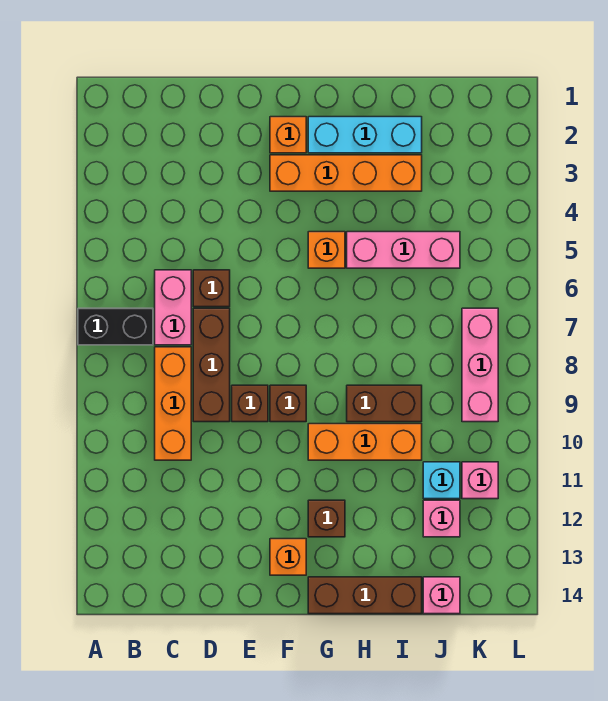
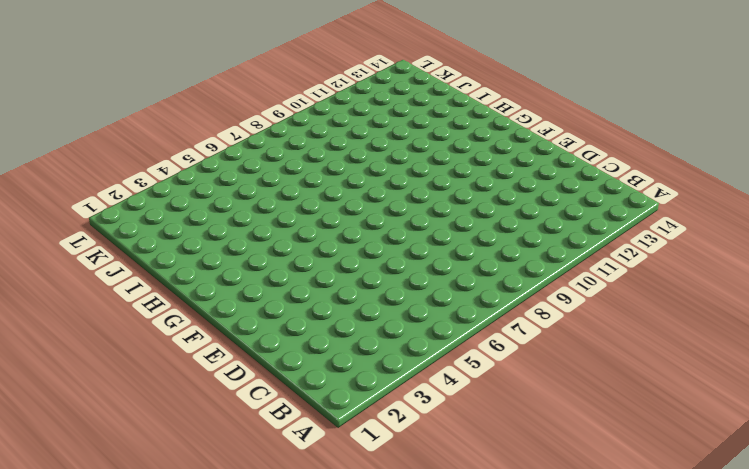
none -> black 1x2 brick [78,308,153,345]
none -> pink 1x2 brick [155,270,191,345]
none -> orange 1x3 brick [155,347,191,460]

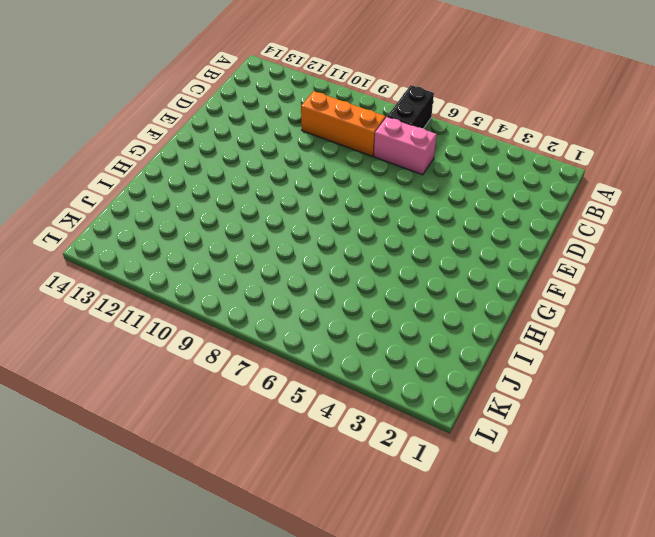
none -> brown 1x1 brick [193,270,230,307]
none -> brown 1x3 brick [193,308,230,422]
none -> brown 1x1 brick [232,385,268,422]

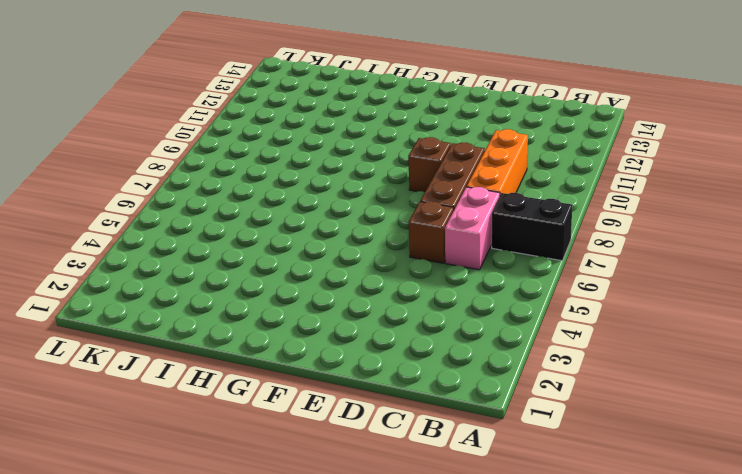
none -> orange 1x1 brick [270,117,306,153]
none -> orange 1x4 brick [270,155,422,191]
none -> brown 1x1 brick [270,385,306,422]

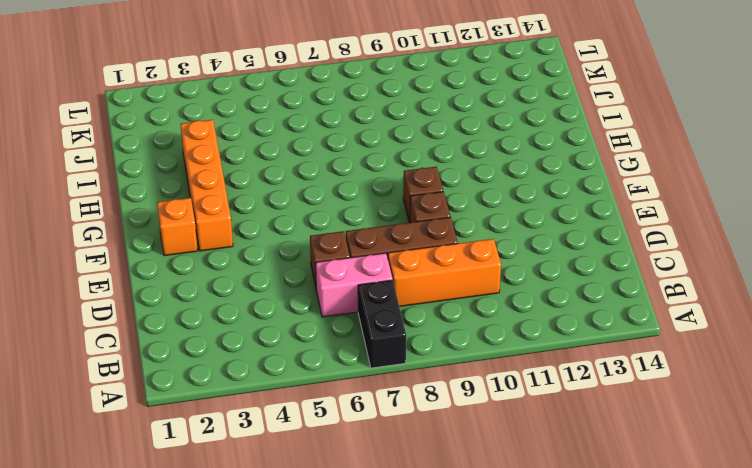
none -> orange 1x1 brick [270,539,306,575]
none -> cyan 1x3 brick [308,117,422,153]
none -> orange 1x1 brick [308,232,345,268]

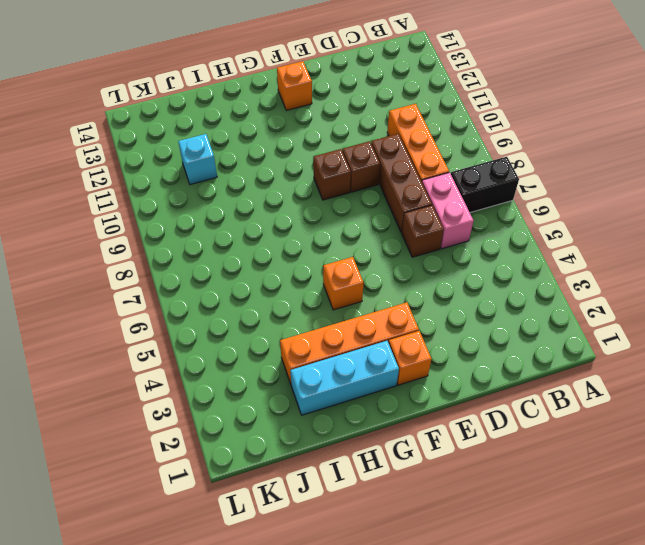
none -> orange 1x3 brick [308,424,422,460]
none -> brown 1x1 brick [308,500,345,537]
none -> brown 1x3 brick [308,577,422,614]

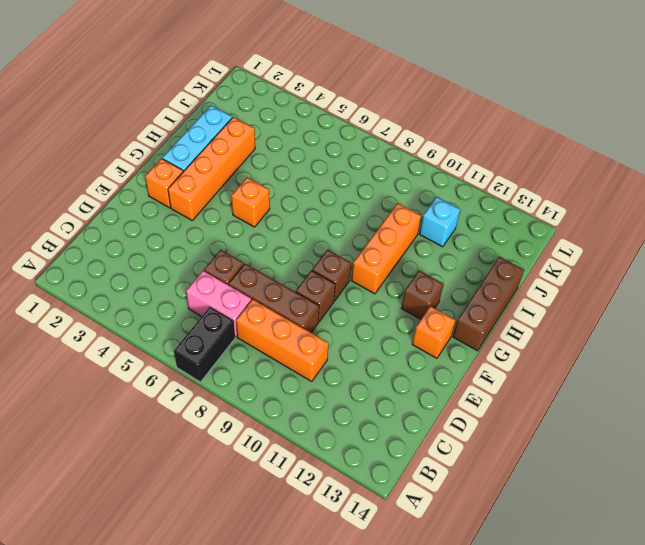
none -> pink 1x3 brick [347,232,460,268]
none -> brown 1x2 brick [347,385,422,422]
none -> pink 1x1 brick [423,500,460,537]

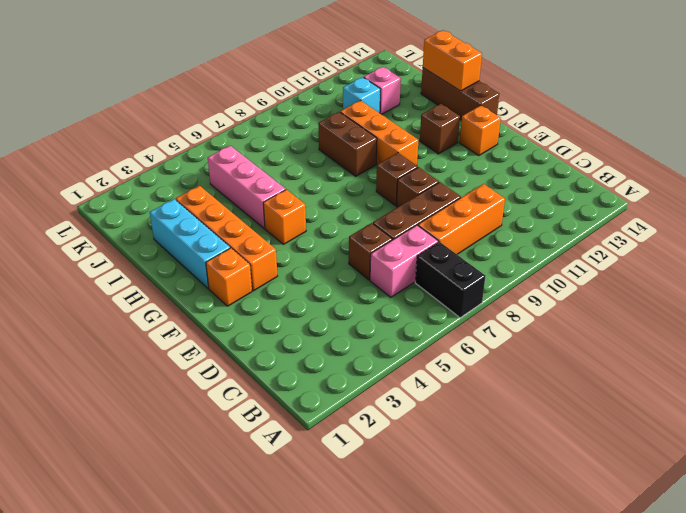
orange 1x2 brick [423,30,482,91] -> none
none -> pink 1x1 brick [423,577,460,614]
none -> pink 1x3 brick [462,308,498,422]
none -> pink 1x1 brick [462,462,498,499]

